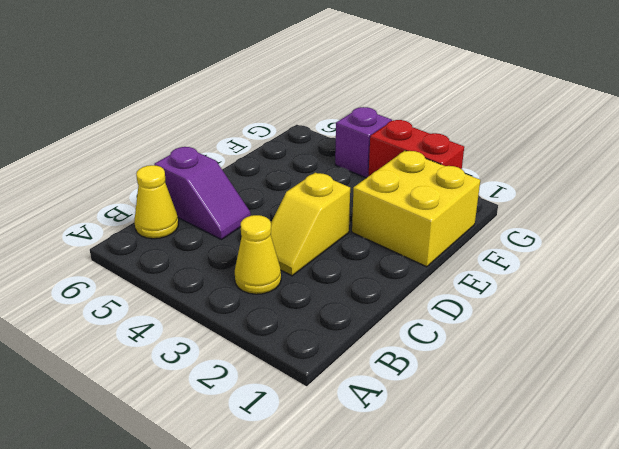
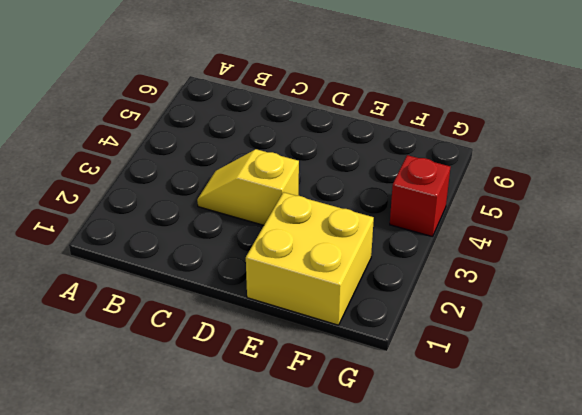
red 1x1 brick [390,155,451,237] -> purple 1x1 brick [335,107,392,178]
none -> yellow 1x1 cone [235,215,281,294]
none -> yellow 1x1 cone [134,165,178,239]

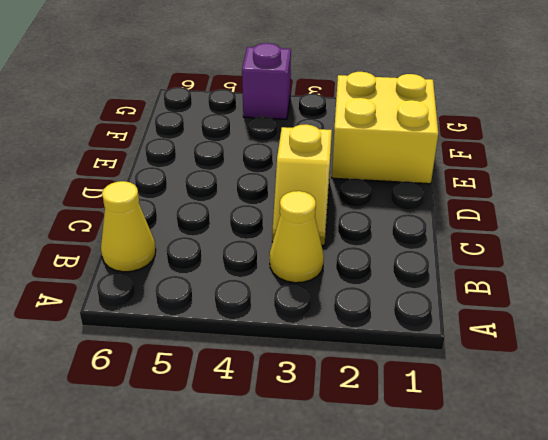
none -> purple 1x2 slope [154,147,251,240]
none -> red 1x2 brick [368,120,464,176]

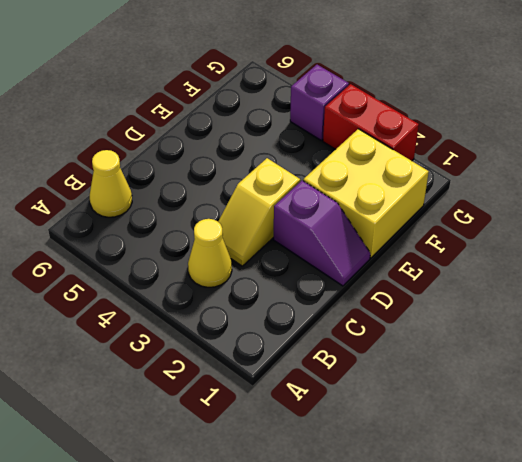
purple 1x2 slope [274,181,370,286] -> purple 1x2 slope moved to [154,147,251,240]

